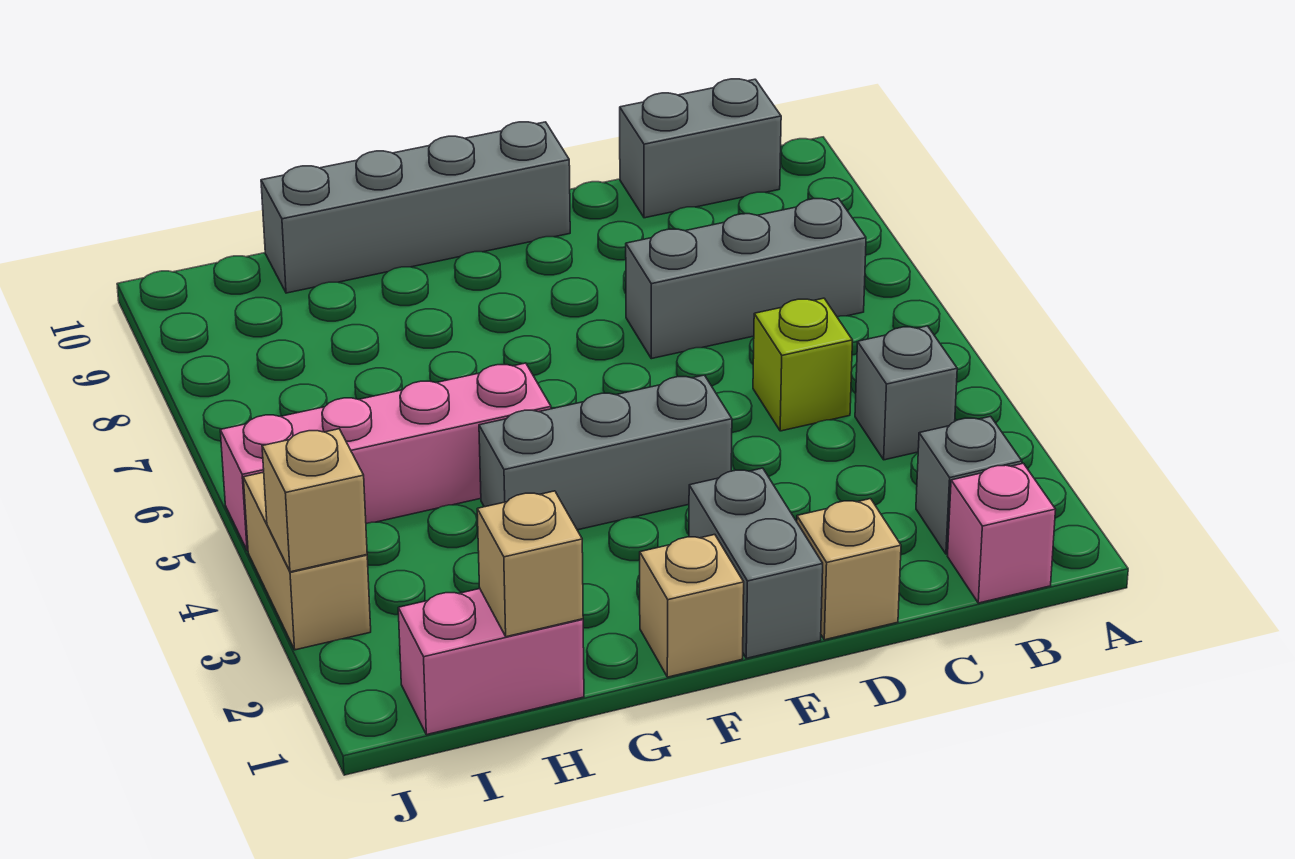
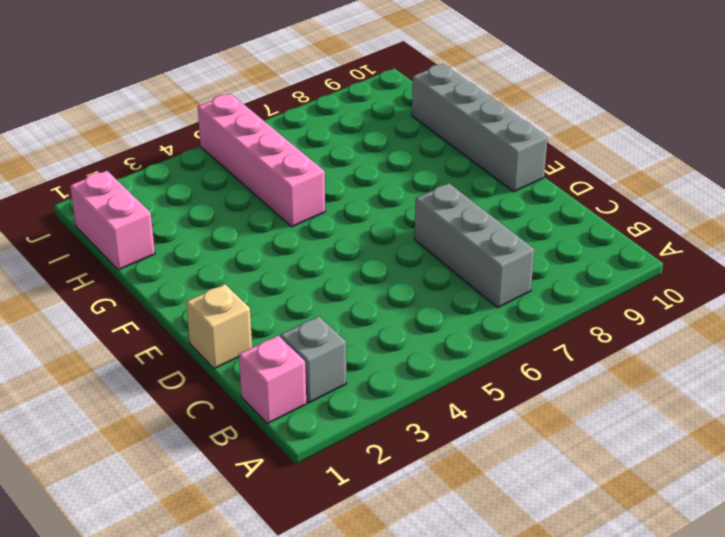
none -> grey 1x1 brick [855,326,957,460]
none -> grey 1x2 brick [620,79,781,218]
none -> lime 1x1 brick [753,298,853,431]

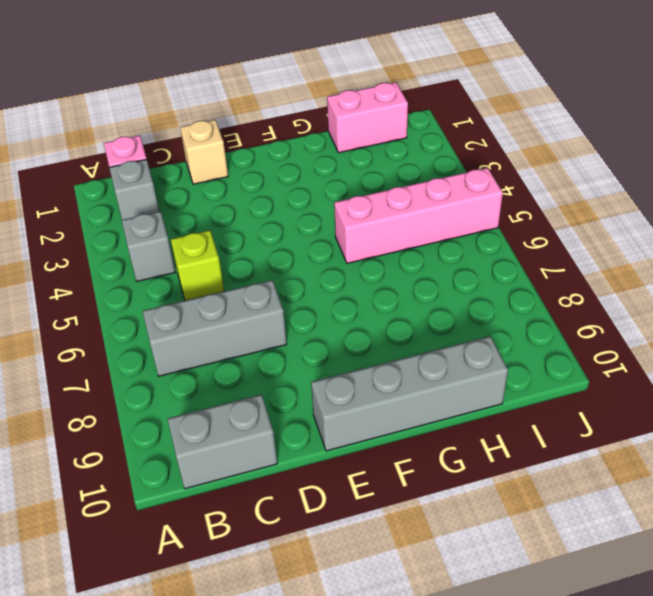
none -> grey 1x2 brick [689,468,823,658]
none -> grey 1x3 brick [479,375,732,530]
none -> tan 1x1 brick [640,535,744,677]

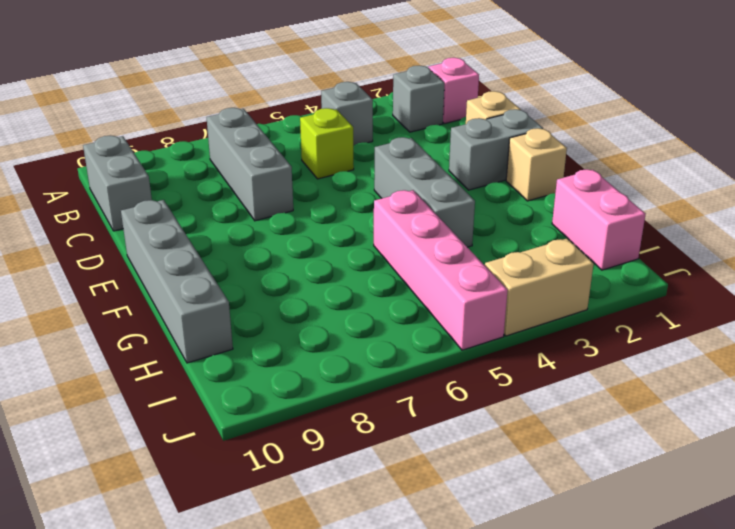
none -> tan 1x1 brick [477,491,583,637]
none -> tan 1x1 brick [262,429,367,572]

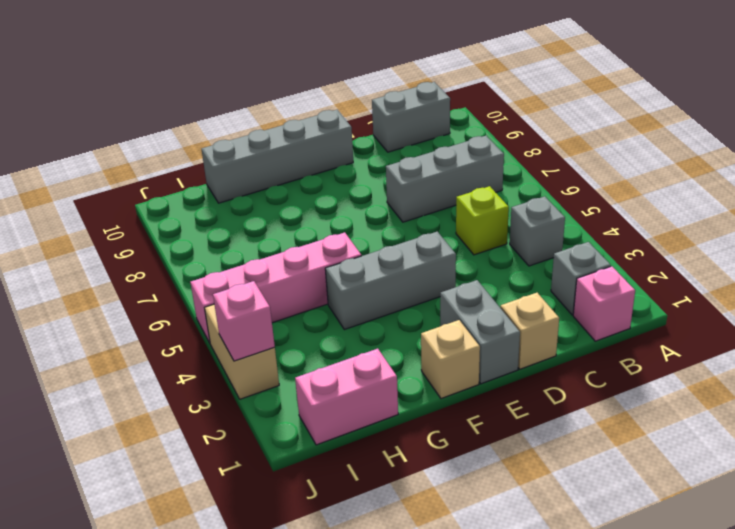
pink 1x1 brick [213,281,275,361] -> tan 1x1 brick [262,429,367,572]
none -> tan 1x1 brick [477,491,583,637]

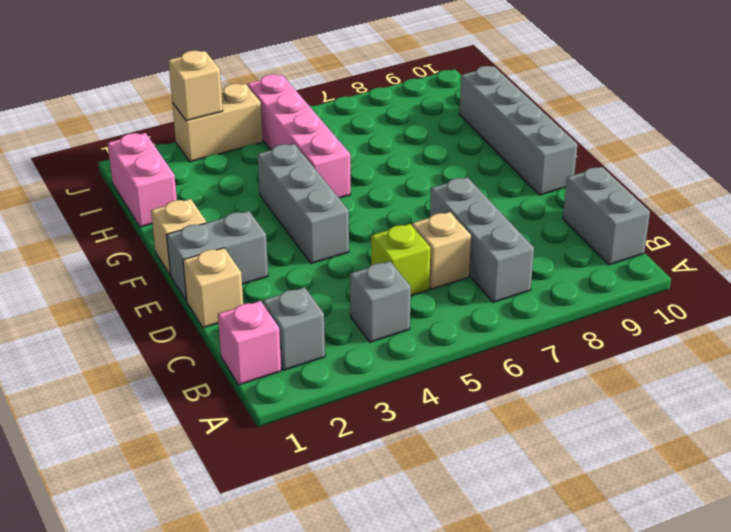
tan 1x1 brick [412,212,471,289] -> tan 1x1 brick moved to [477,491,583,637]

